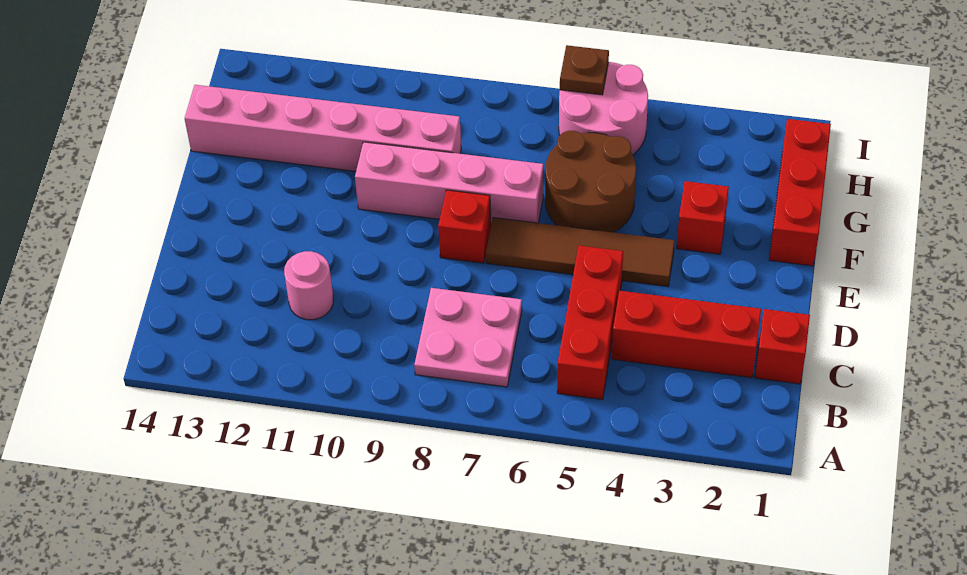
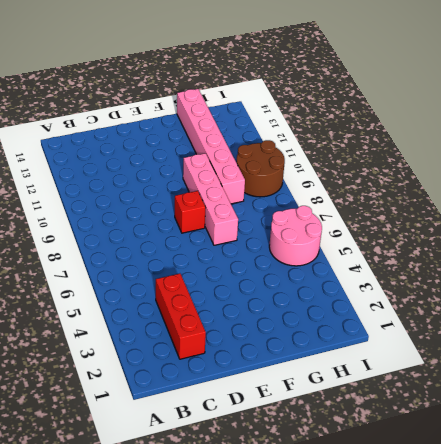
brown 2x2 round brick [236,140,285,197] -> brown 2x2 round brick moved to [545,131,636,232]
none -> red 1x3 brick [557,246,623,399]
none -> pink 2x2 plate [414,288,522,387]
none -> red 1x1 brick [755,309,810,384]

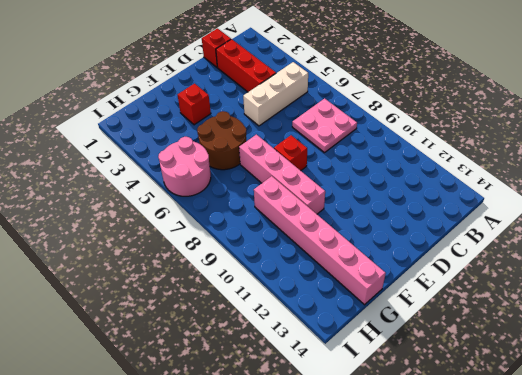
white 1x3 brick [243,62,308,126] -> red 1x3 brick [557,246,623,399]
none -> pink 1x1 round brick [284,251,333,320]
none -> brown 1x4 tile [486,218,675,287]
none -> red 1x3 brick [769,119,831,266]

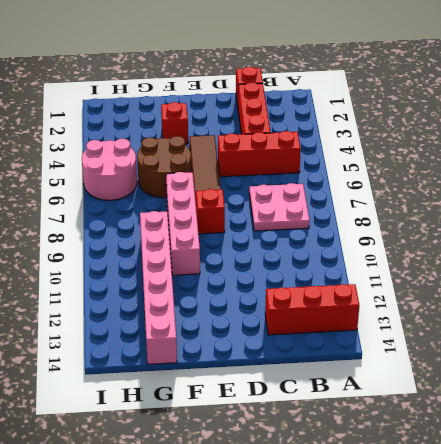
red 1x3 brick [265,284,359,335] -> red 1x3 brick moved to [769,119,831,266]
none -> pink 1x1 round brick [284,251,333,320]
none -> brown 1x1 plate [560,45,609,95]

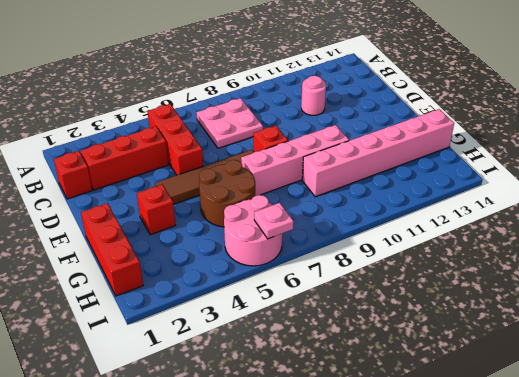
pink 1x1 plate [254,203,294,239] -> brown 1x1 plate [560,45,609,95]

